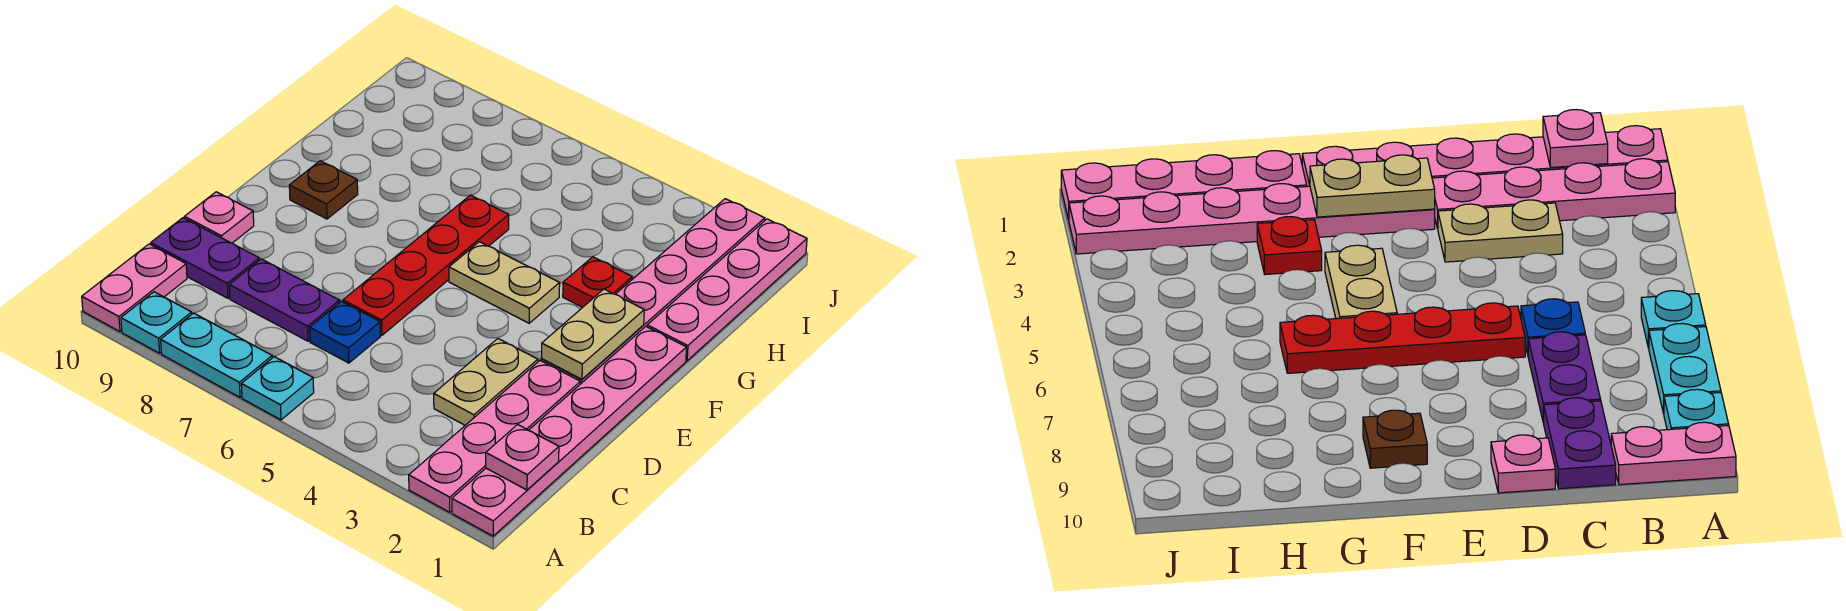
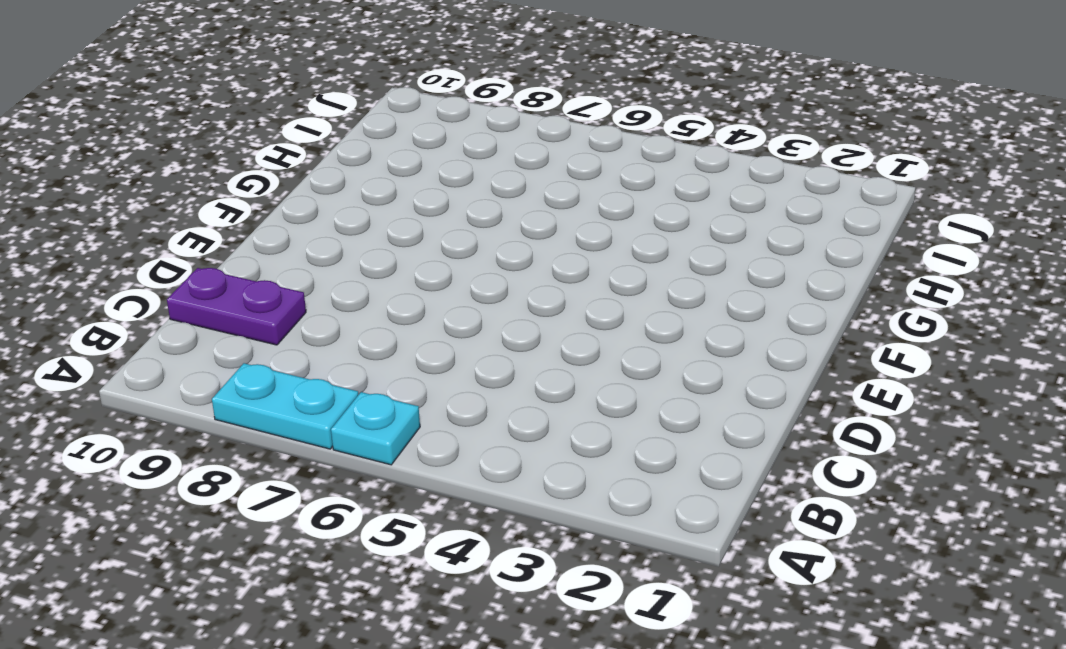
none -> pink 1x6 plate [452,327,686,536]
none -> pink 1x4 plate [409,361,580,512]
none -> cyan 1x1 plate [121,292,192,353]

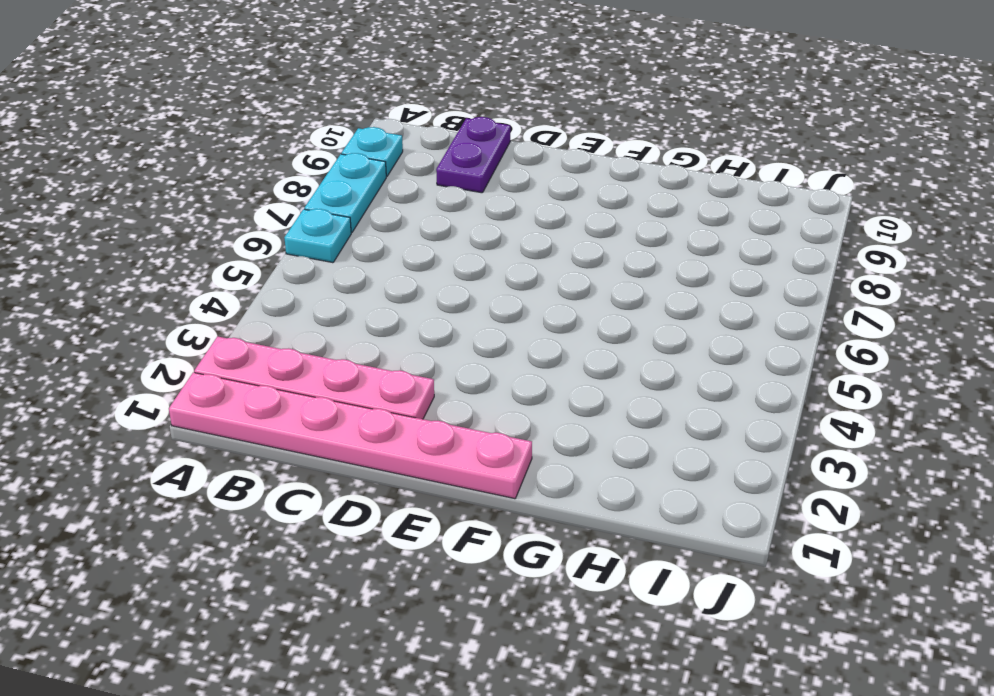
none -> pink 1x2 plate [82,244,187,332]
none -> tan 1x2 plate [434,339,538,425]
none -> blue 1x1 plate [310,301,381,363]

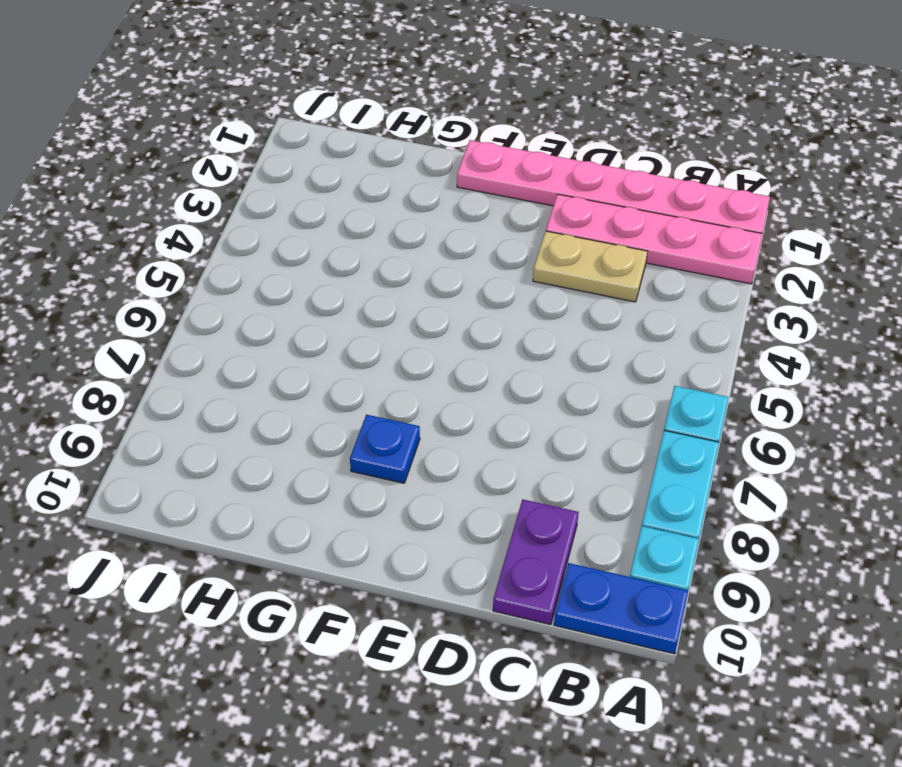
blue 1x2 plate [554,563,688,654] -> pink 1x2 plate [82,244,187,332]
blue 1x1 plate [350,415,420,483] -> blue 1x1 plate moved to [310,301,381,363]
none -> purple 1x2 plate [229,259,340,341]
none -> red 1x4 plate [343,195,509,335]
none -> pink 1x1 plate [185,192,254,243]

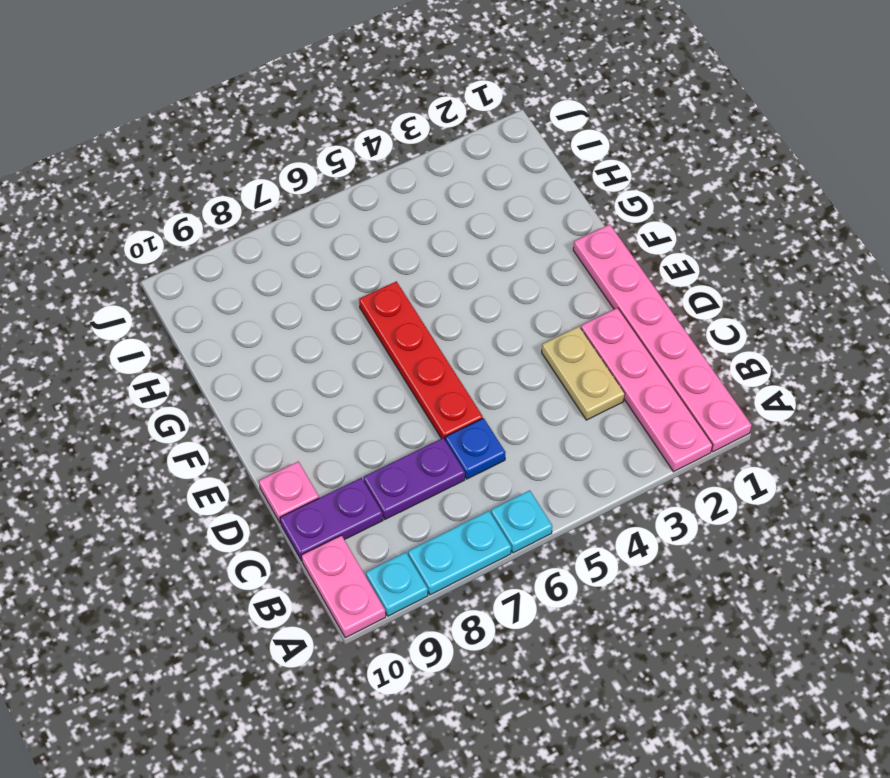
none -> pink 1x6 plate [541,199,765,384]
none -> tan 1x2 plate [449,242,560,323]
none -> brown 1x1 plate [289,161,358,219]

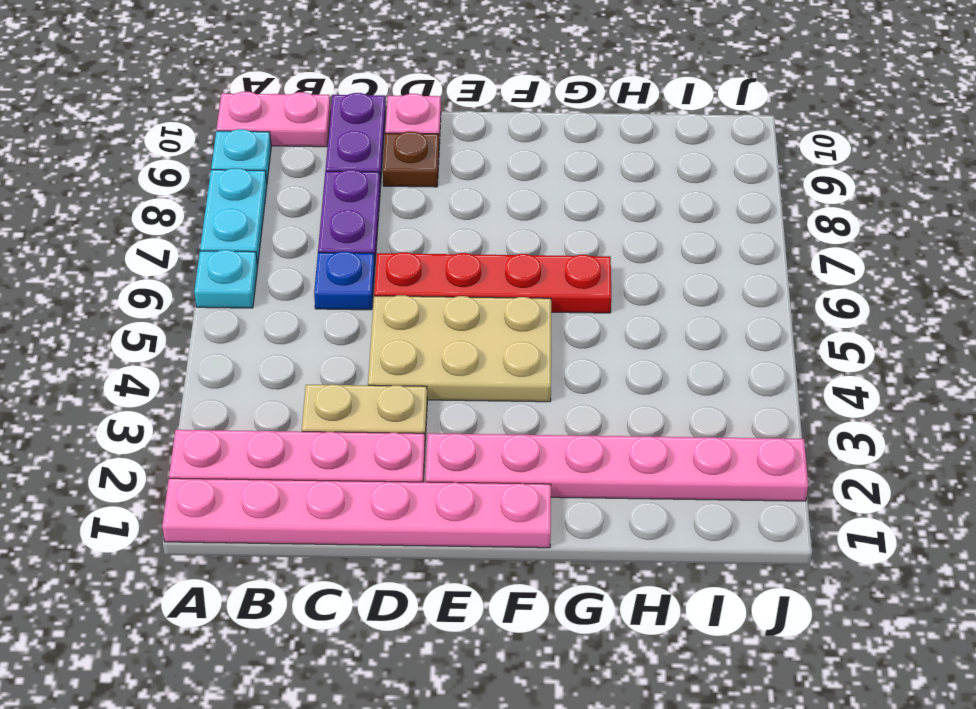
tan 2x3 plate [368,295,551,402] -> tan 1x2 plate [449,242,560,323]
brown 1x1 plate [383,131,439,187] -> brown 1x1 plate moved to [289,161,358,219]
none -> pink 1x4 plate [647,219,807,361]
none -> red 1x1 plate [563,257,632,307]
none -> pink 1x1 plate [486,425,559,490]

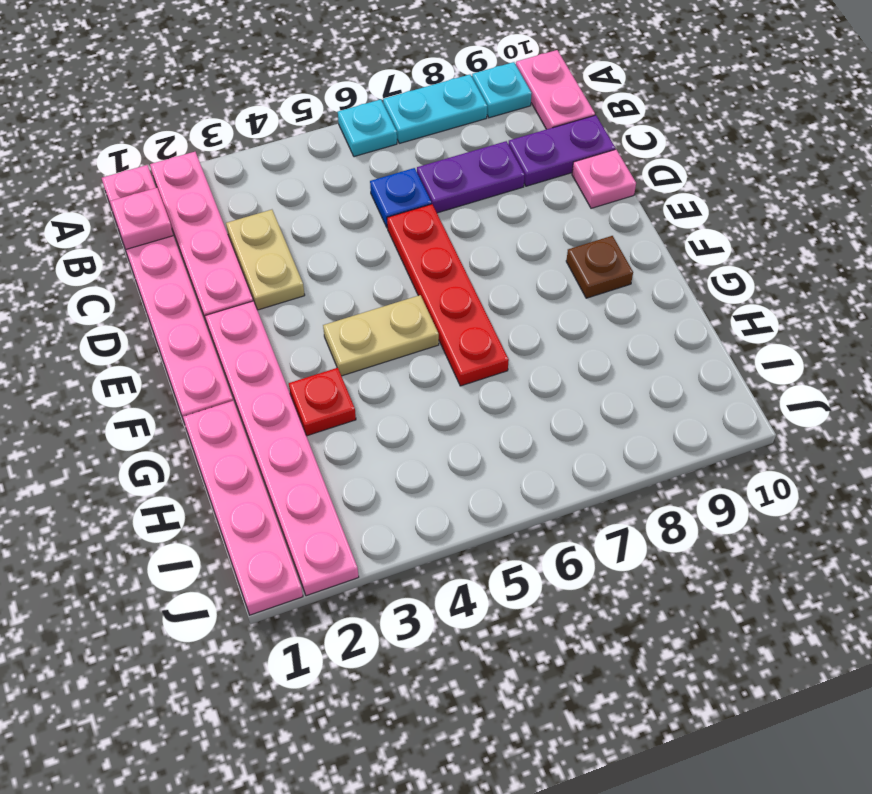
none -> tan 1x2 plate [541,289,644,379]

